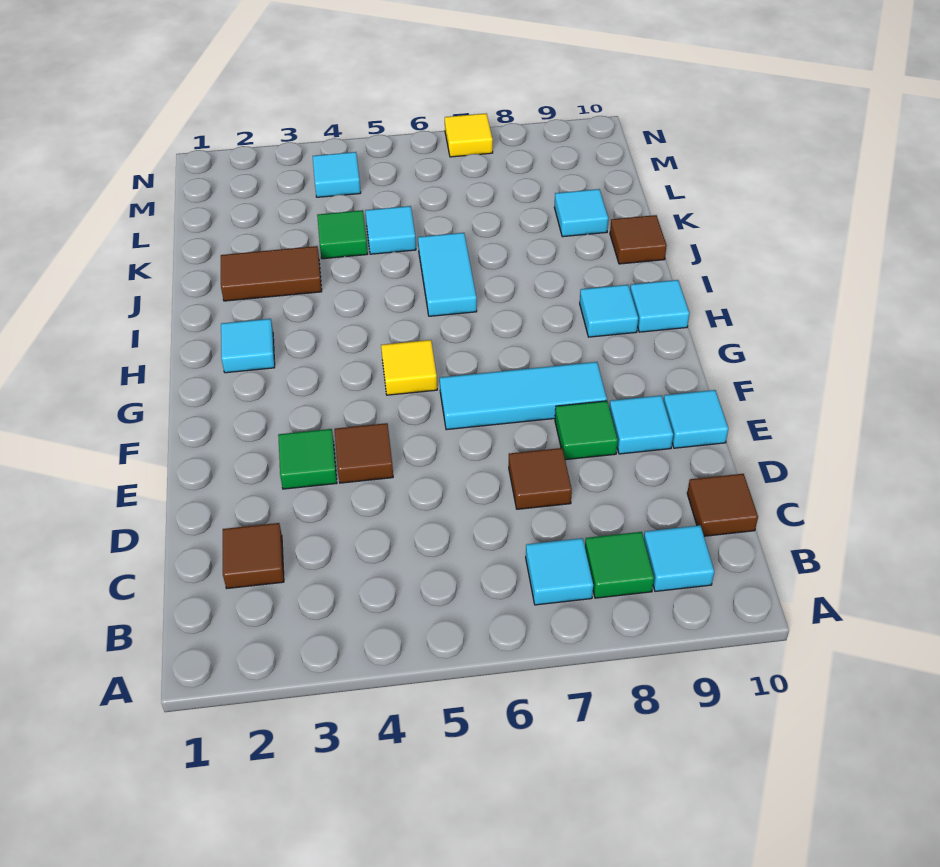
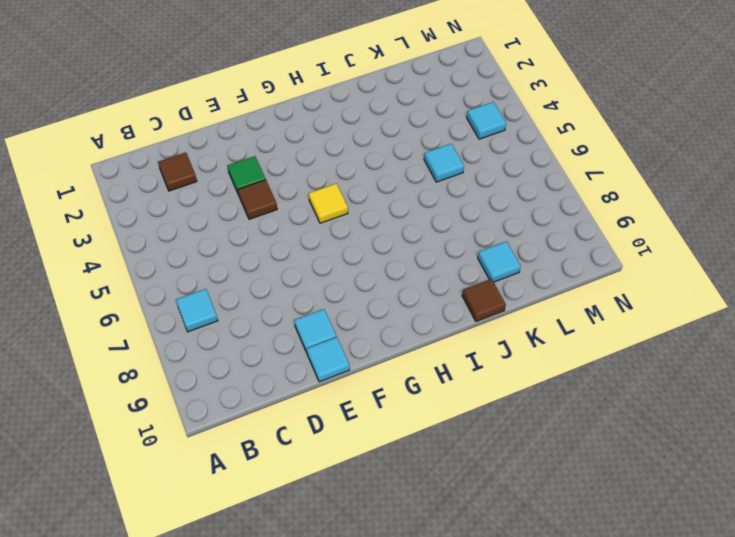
none -> green 1x1 tile [585,532,654,598]
none -> cyan 1x1 tile [644,525,714,591]
none -> brown 1x1 tile [687,474,758,536]

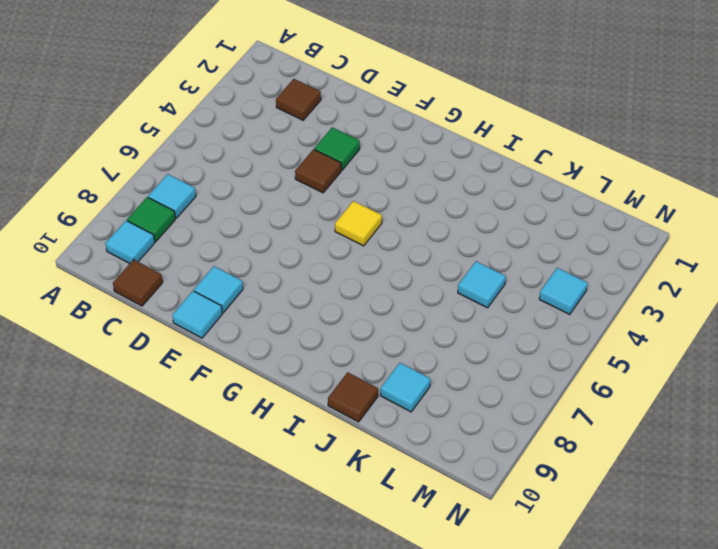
none -> brown 1x1 tile [509,448,572,509]
none -> green 1x1 tile [555,401,618,460]
none -> cyan 1x3 tile [440,362,607,430]

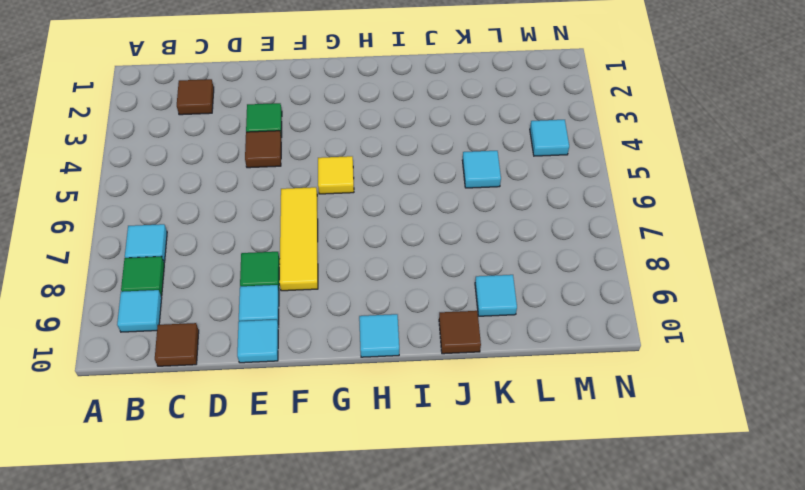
yellow 1x3 tile [279,187,318,291] -> cyan 1x3 tile [440,362,607,430]
none -> brown 1x1 tile [509,448,572,509]
none -> cyan 1x1 tile [221,319,275,373]
none -> cyan 1x1 tile [580,285,638,337]

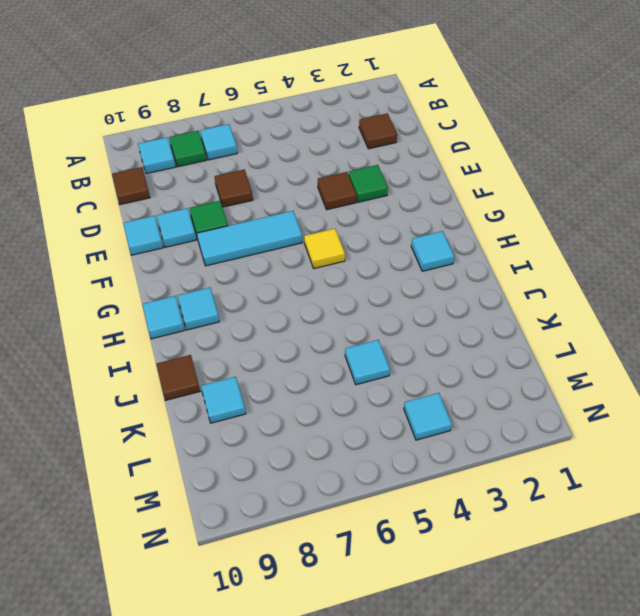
none -> cyan 1x2 tile [418,233,477,316]
none -> brown 1x2 tile [221,246,322,301]
none -> green 1x1 tile [317,210,368,259]

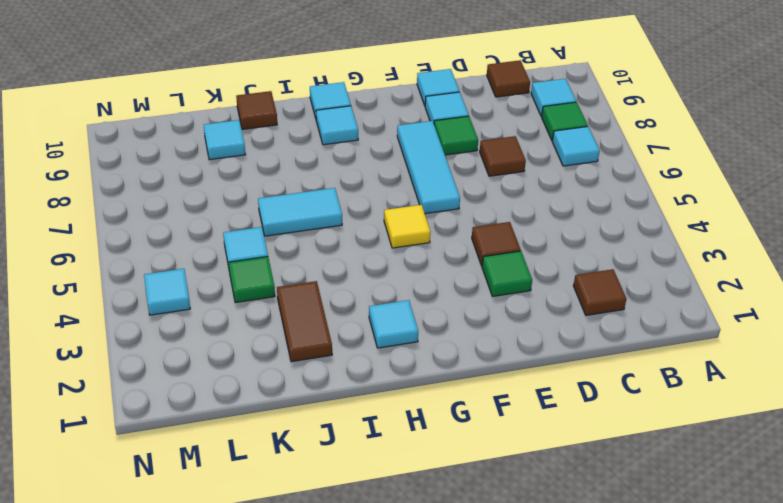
none -> yellow 1x1 tile [445,113,493,157]

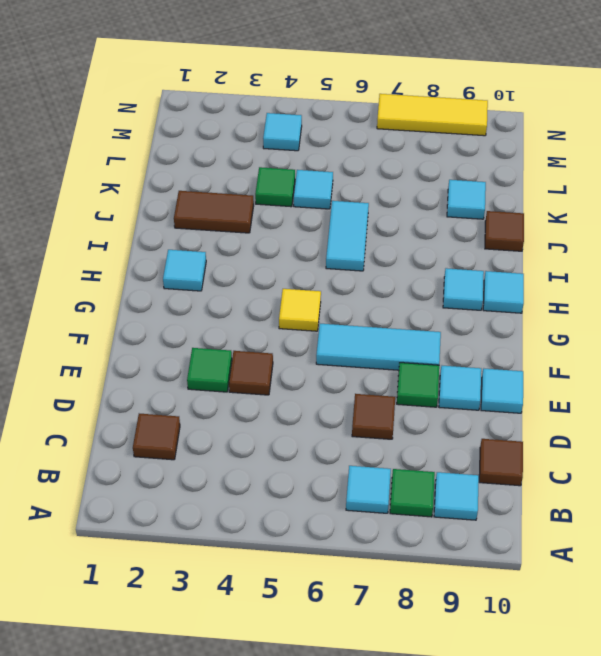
yellow 1x3 tile [377,94,488,136] -> yellow 1x1 tile [445,113,493,157]

